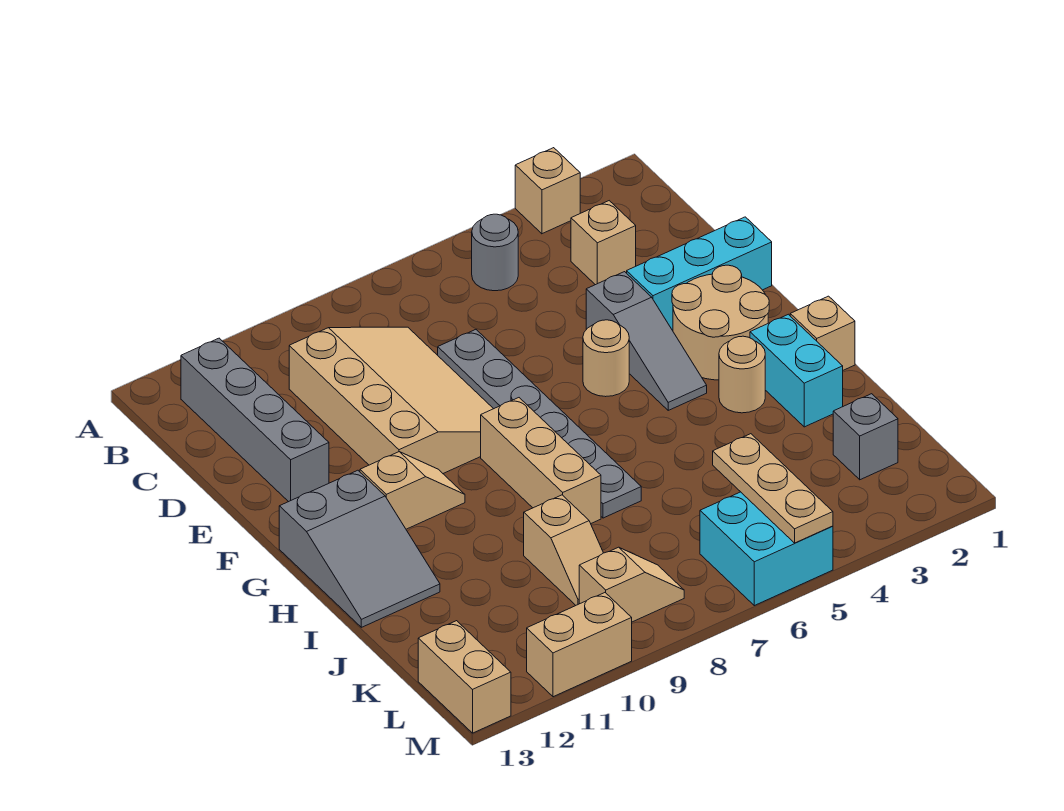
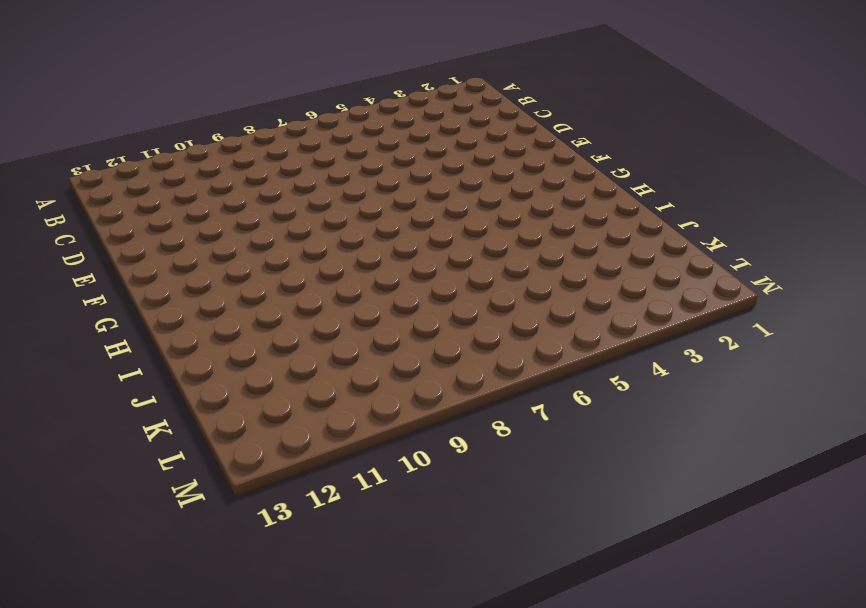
none -> tan 1x1 brick [515,148,580,234]
none -> grey 1x1 round brick [472,214,518,291]
none -> grey 1x4 brick [181,338,329,502]

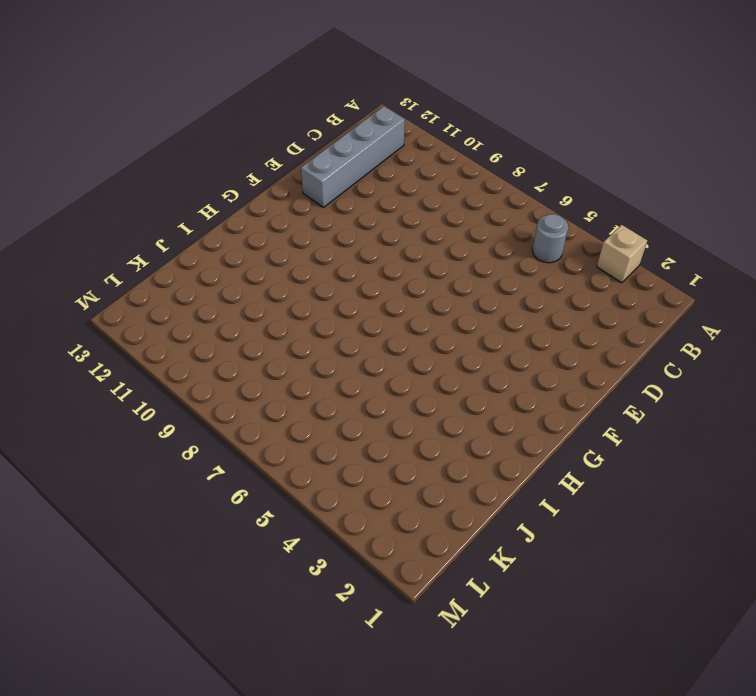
none -> tan 1x1 brick [571,201,636,285]
none -> tan 3x4 slope [289,327,493,473]
none -> grey 1x6 plate [438,330,641,518]

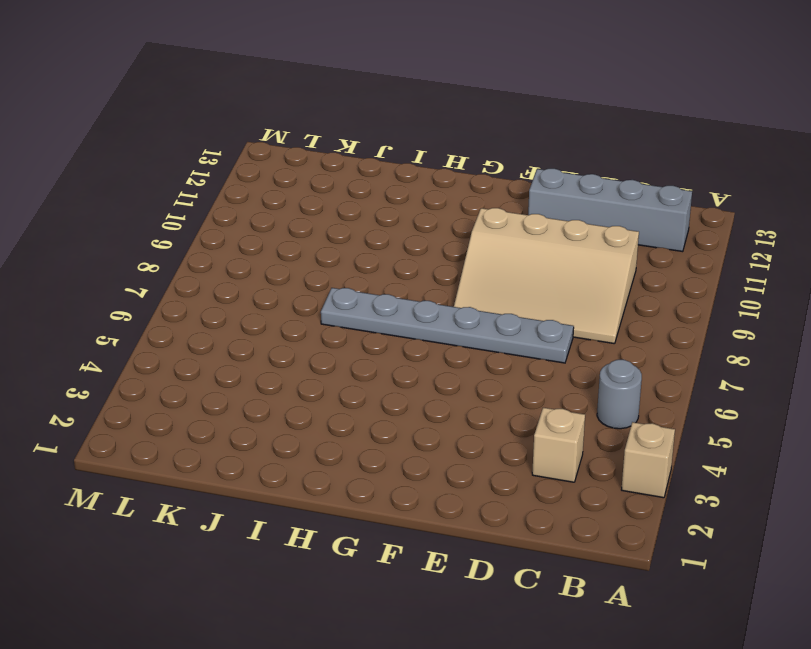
none -> cyan 1x3 brick [627,217,772,331]
none -> grey 1x3 slope [586,272,707,410]
none -> tan 2x2 round brick [672,265,769,380]

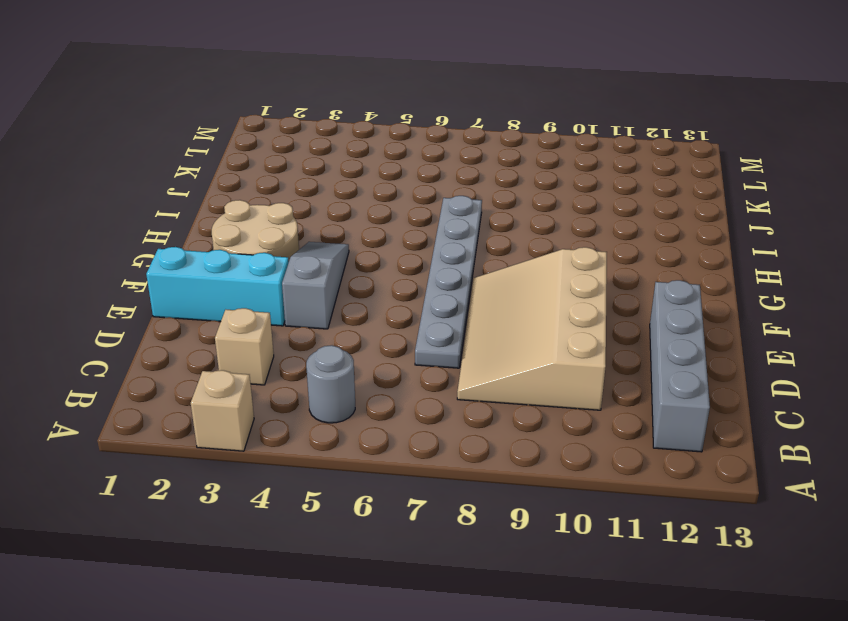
none -> tan 1x1 round brick [583,320,629,397]
none -> tan 1x3 brick [481,398,601,523]
none -> tan 1x2 slope [360,452,465,529]

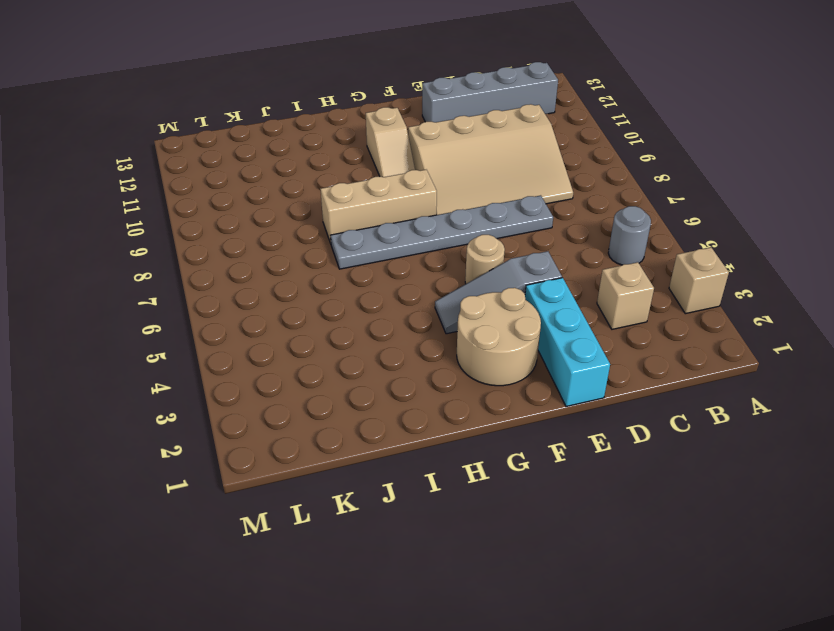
none -> grey 2x3 slope [279,470,440,627]
none -> tan 1x1 brick [790,296,855,370]
none -> cyan 1x2 brick [750,314,843,427]

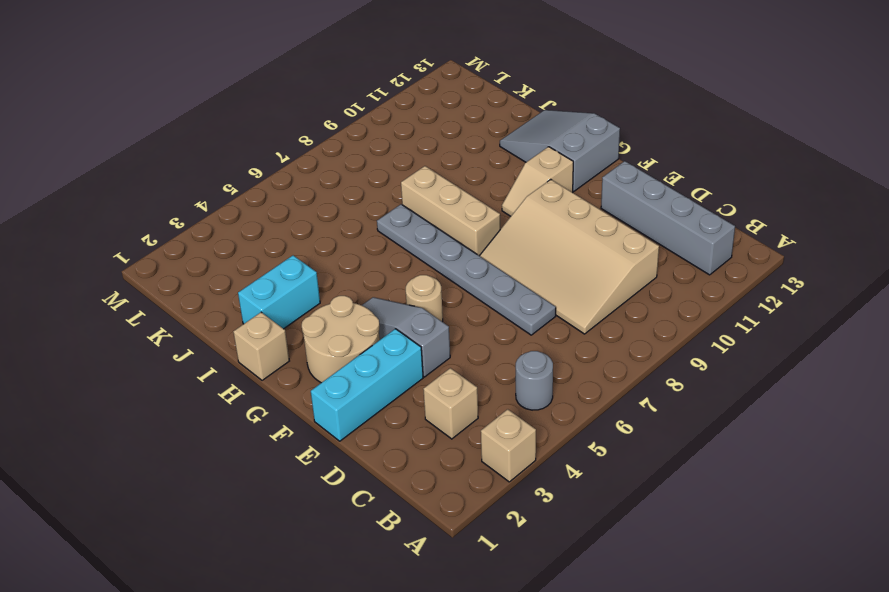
cyan 1x2 brick [238,255,320,329] -> cyan 1x2 brick turned to [750,314,843,427]
none -> tan 1x1 round brick [719,336,765,413]
none -> tan 1x2 slope [524,495,603,605]
none -> grey 1x1 brick [833,394,898,480]

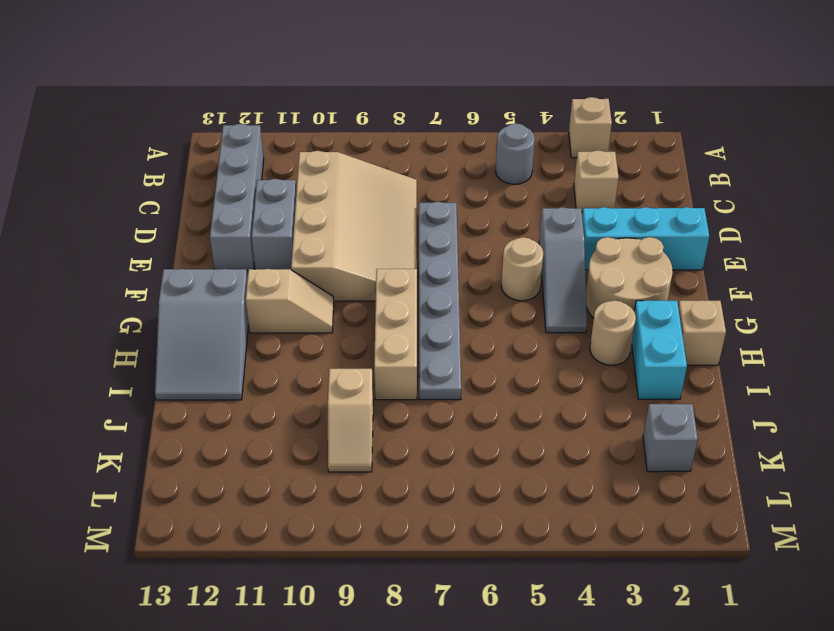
grey 1x2 brick [252,179,296,269] -> none
none -> cyan 2x2 brick [700,492,833,606]
none -> tan 1x2 slope [579,547,684,622]
none -> tan 1x2 brick [418,621,511,733]

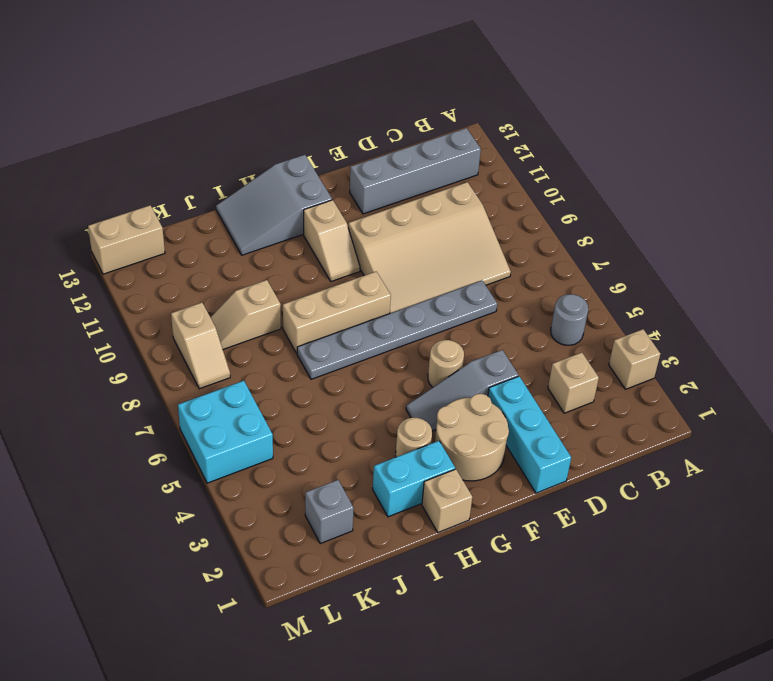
none -> tan 1x2 brick [527,593,632,697]
none -> tan 1x3 plate [713,434,833,543]

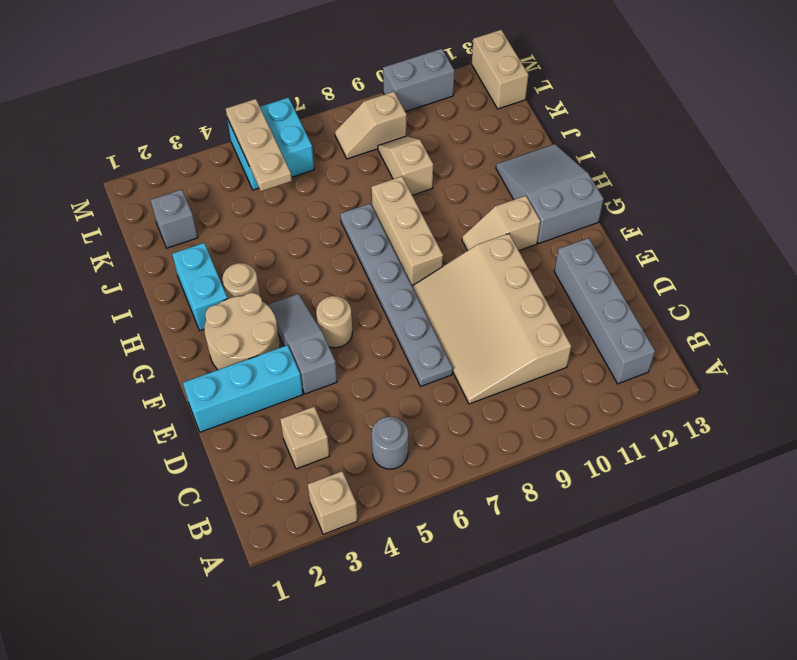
grey 1x2 brick [383,49,455,112] -> tan 1x2 brick [527,593,632,697]
none -> tan 1x1 brick [790,296,855,370]

